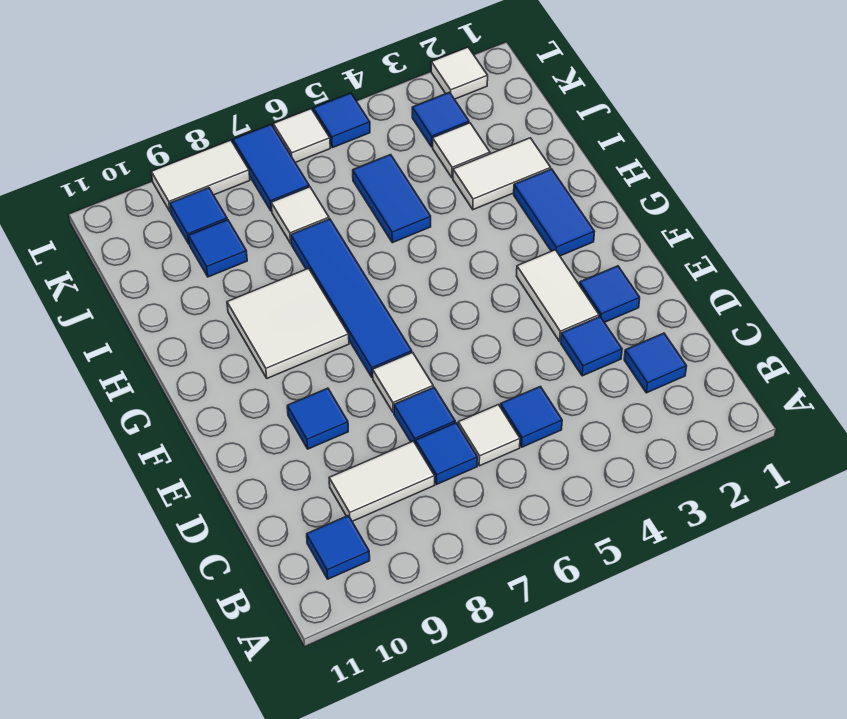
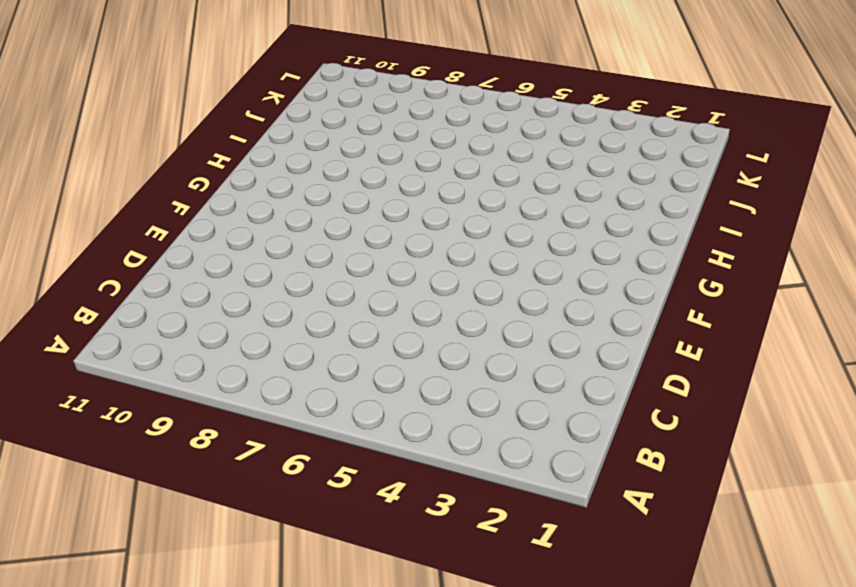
none -> blue 1x1 tile [307,516,370,579]
none -> blue 1x1 tile [624,333,687,393]
none -> blue 1x1 tile [500,386,562,447]

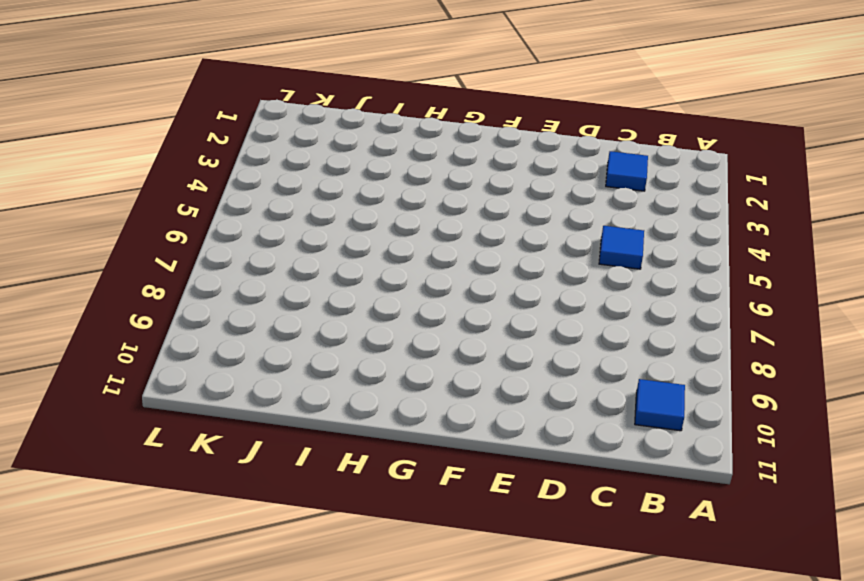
none -> white 1x1 tile [458,405,520,466]
none -> blue 1x1 tile [416,423,478,484]
none -> white 1x2 tile [329,441,435,521]

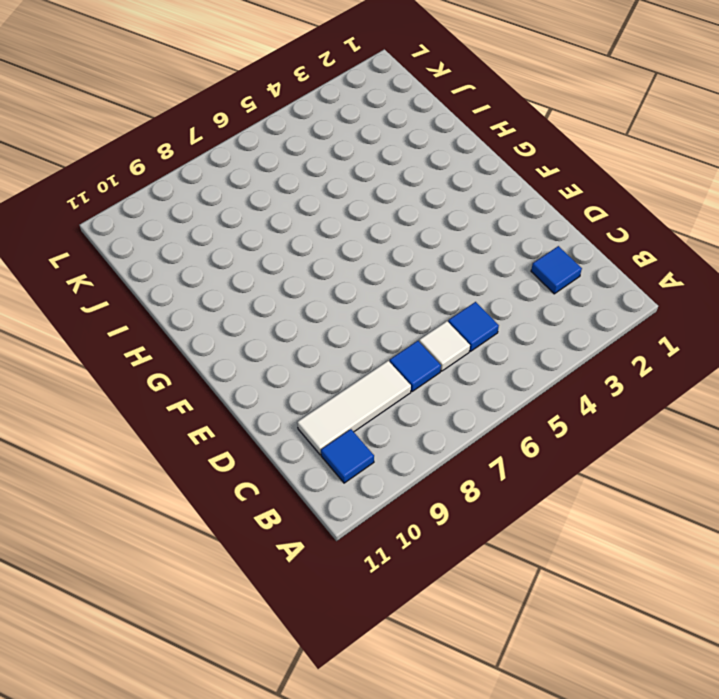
white 1x3 tile [297,361,411,455] -> white 1x2 tile [329,441,435,521]
none -> blue 1x1 tile [561,317,622,376]
none -> blue 1x1 tile [394,387,455,444]
none -> blue 1x1 tile [579,266,640,322]

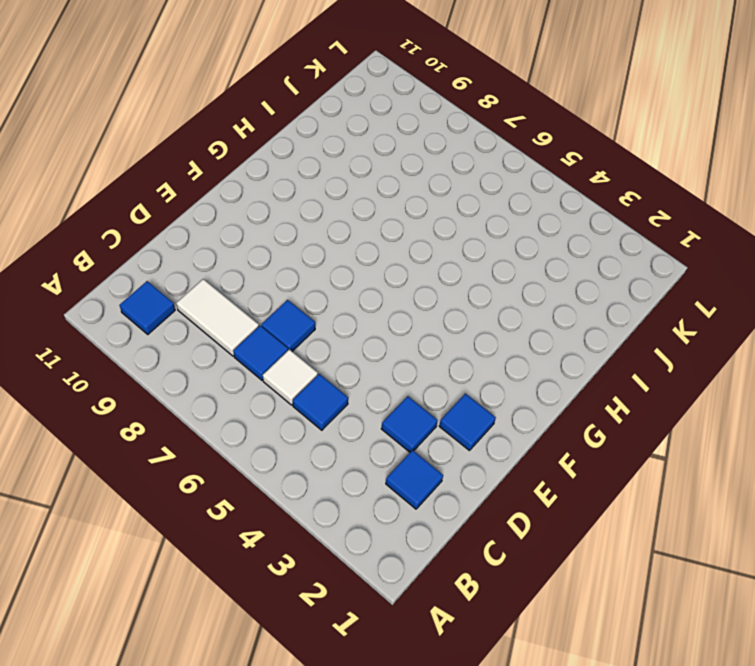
none -> white 1x2 tile [517,250,599,341]
none -> white 1x1 tile [373,352,433,413]
none -> blue 1x1 tile [287,388,348,449]

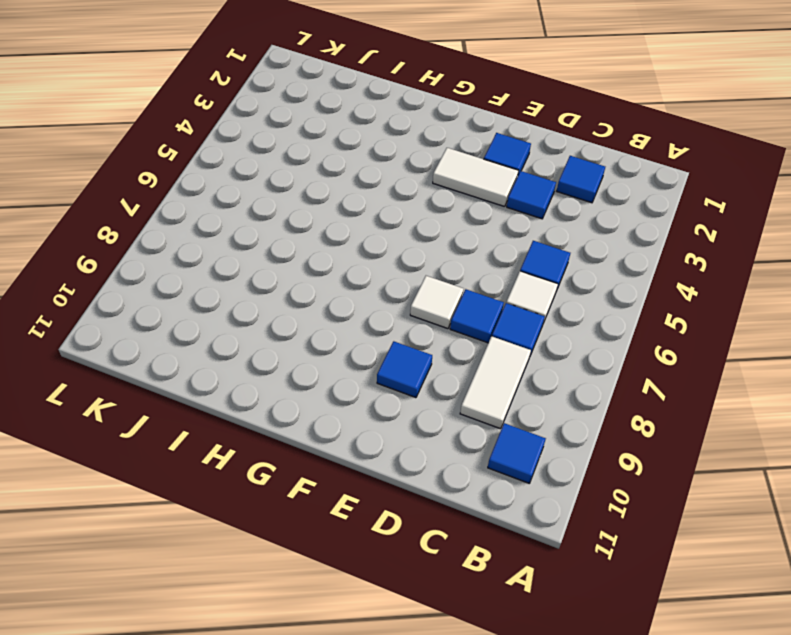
none -> blue 1x4 tile [291,219,412,378]
none -> blue 1x2 tile [514,169,594,256]
none -> white 2x2 tile [227,268,349,378]

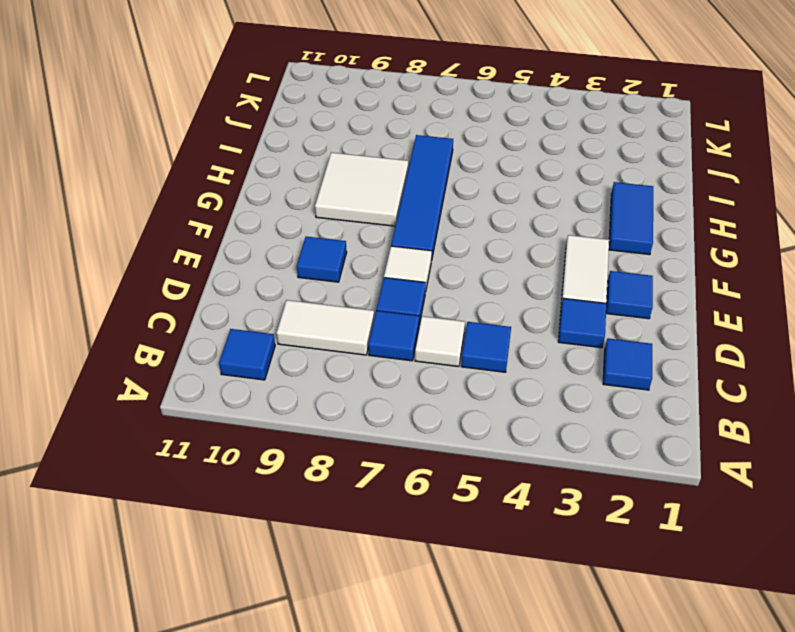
none -> white 1x2 tile [453,138,551,210]
none -> blue 1x2 tile [353,155,431,243]
none -> white 1x1 tile [433,123,490,178]

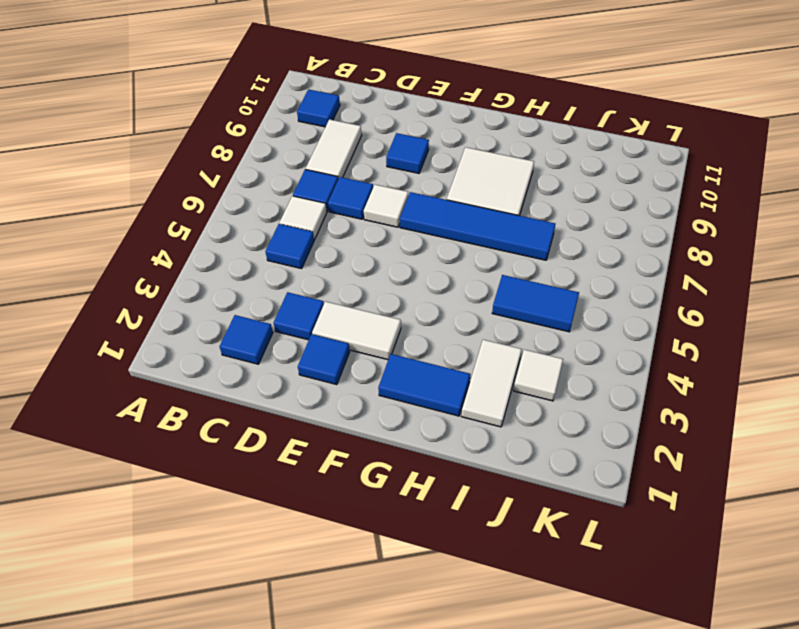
none -> white 1x1 tile [271,187,329,243]
none -> blue 1x1 tile [189,220,247,277]
none -> blue 1x1 tile [412,92,469,147]

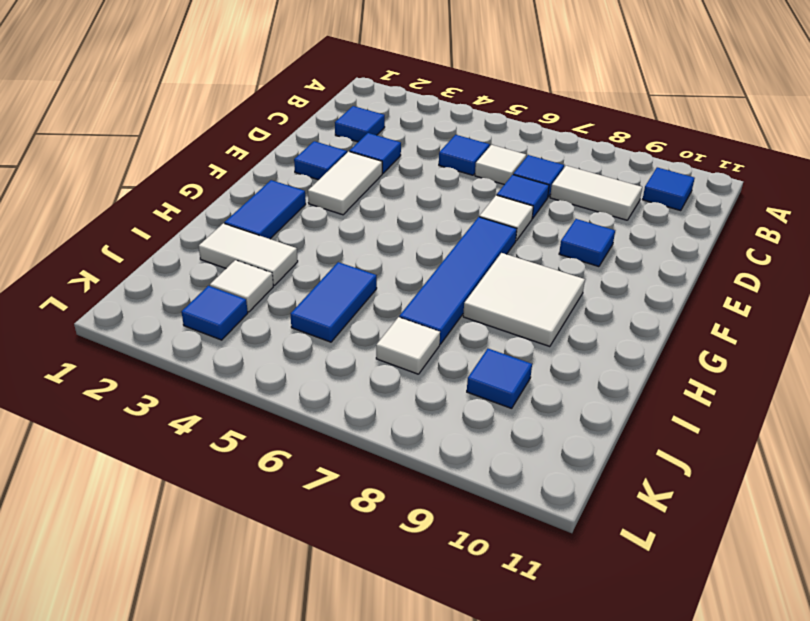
none -> blue 1x2 tile [233,125,309,211]
none -> blue 1x1 tile [170,188,227,244]
none -> white 1x1 tile [431,47,488,99]

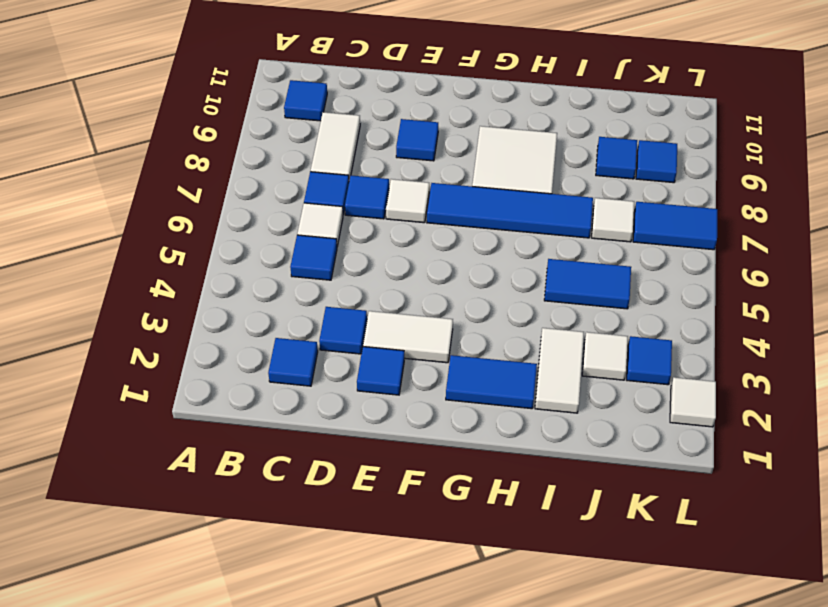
none -> blue 1x1 tile [313,93,370,148]
none -> white 1x1 tile [273,109,330,162]
none -> white 1x2 tile [151,140,250,212]

